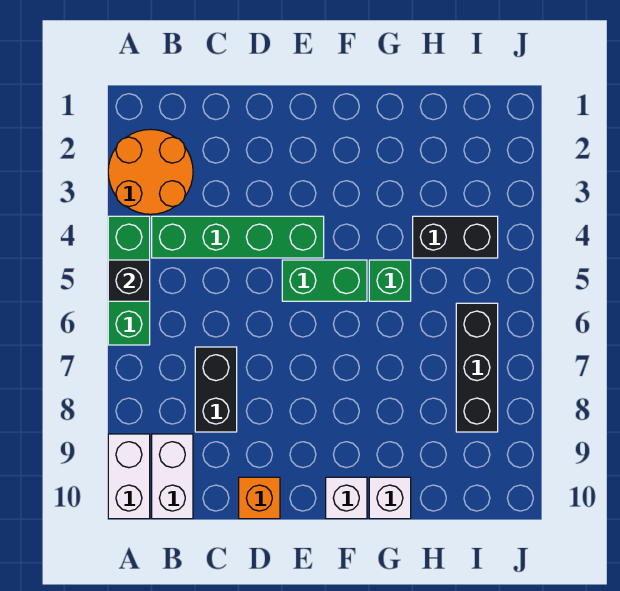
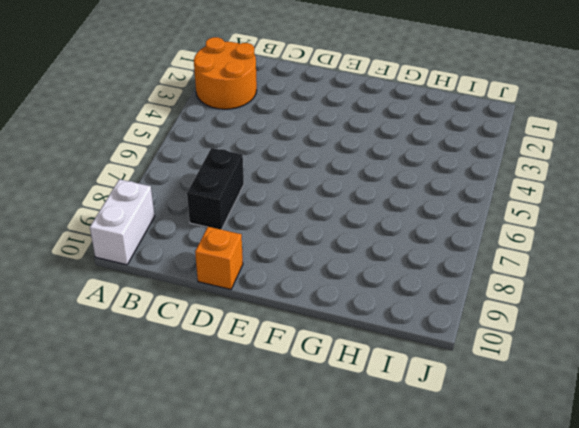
none -> green 1x3 brick [108,216,150,345]
none -> green 1x4 brick [152,216,324,258]
none -> white 1x2 brick [152,434,193,519]

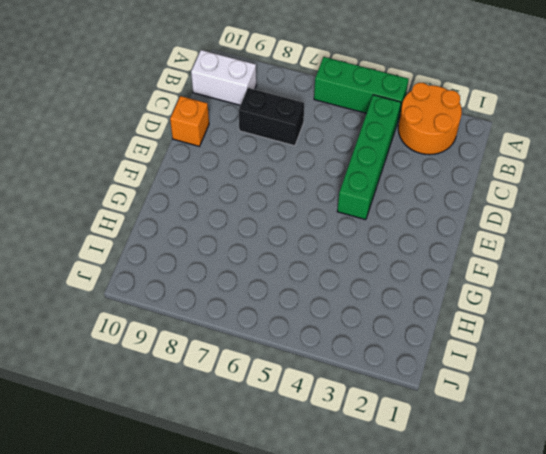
none -> white 1x2 brick [108,434,150,519]
none -> green 1x2 brick [282,260,367,301]
none -> white 1x1 brick [326,477,367,519]

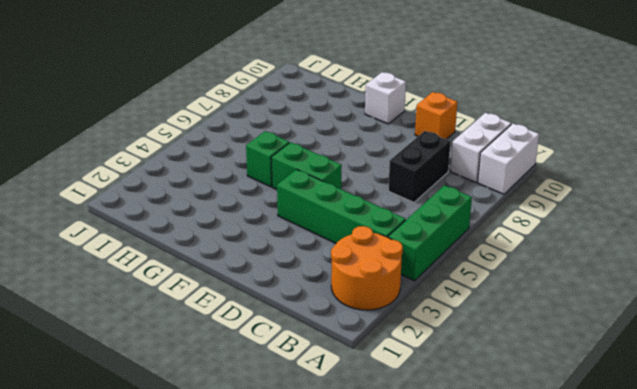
none -> white 1x1 brick [369,477,411,519]
none -> black 1x2 brick [413,216,498,258]
none -> black 1x3 brick [456,303,498,432]

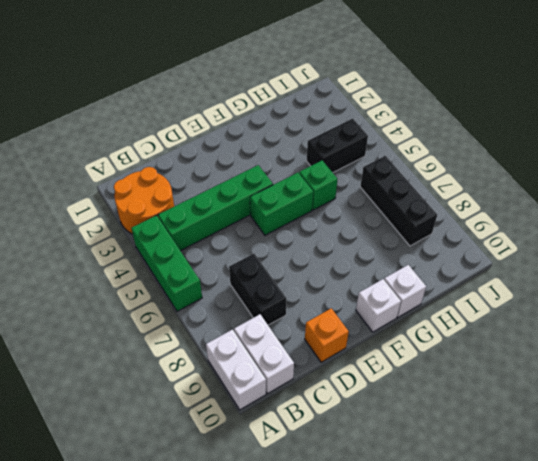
none -> black 1x1 brick [108,260,150,301]

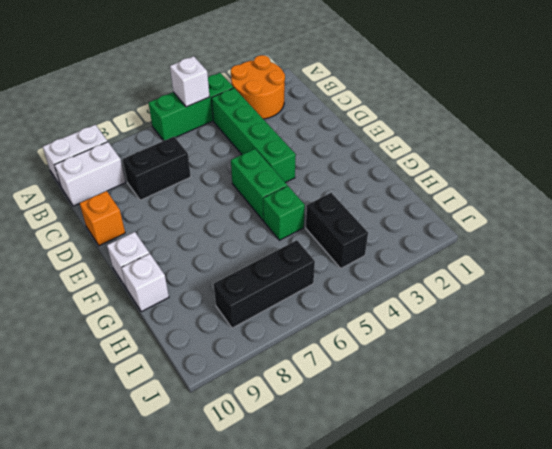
white 1x1 brick [170,56,210,107] -> black 1x1 brick [108,260,150,301]

